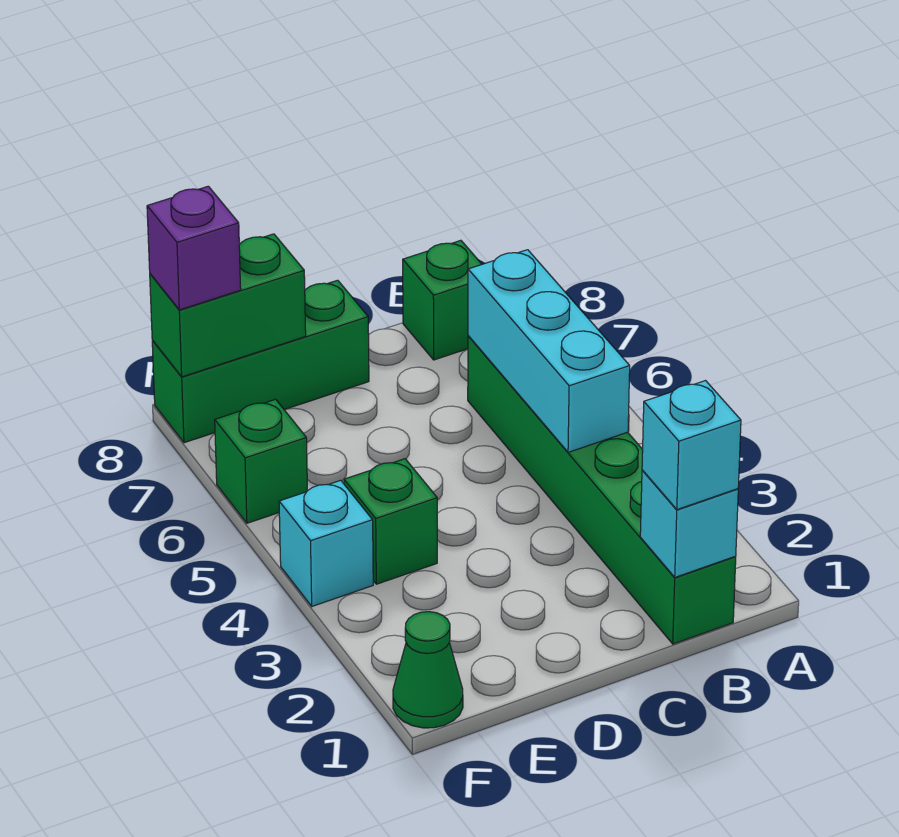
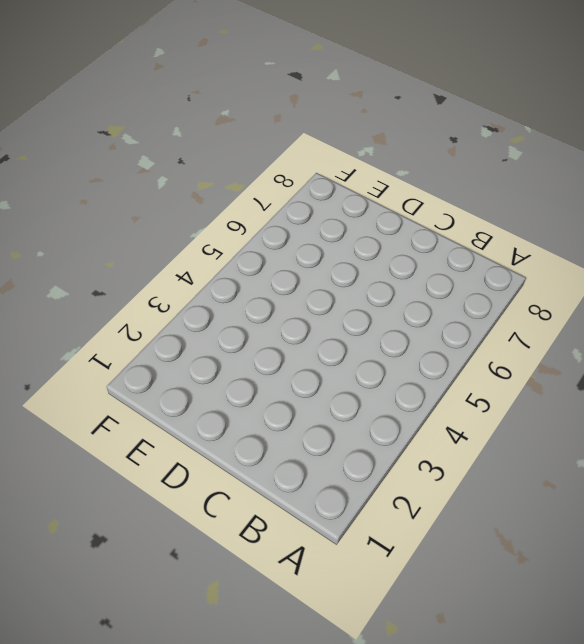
none -> green 1x6 brick [468,336,736,644]
none -> green 1x1 brick [403,240,482,360]
none -> green 1x3 brick [152,280,369,443]

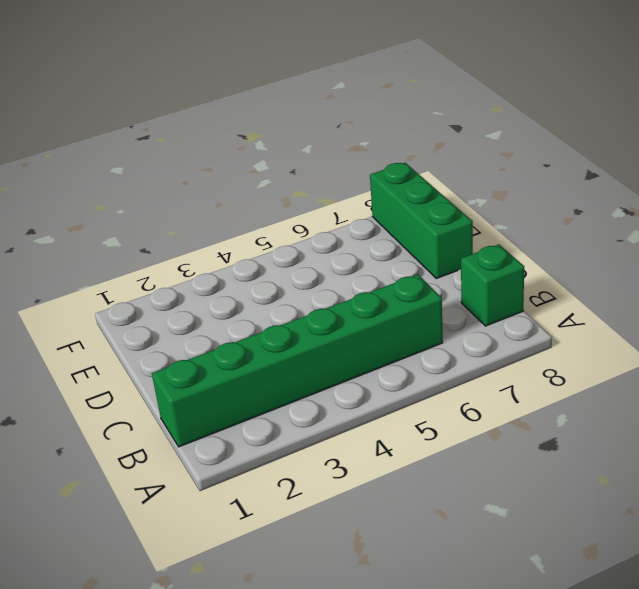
none -> green 1x1 brick [344,459,437,584]
none -> green 1x1 cone [393,612,463,728]
none -> cyan 1x1 brick [279,480,373,606]

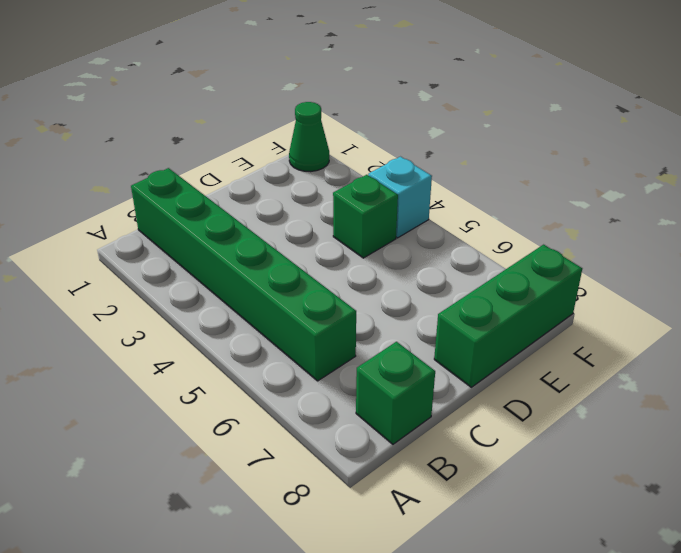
none -> green 1x1 brick [215,399,307,523]
none -> cyan 1x1 brick [640,470,738,577]
none -> cyan 1x3 brick [468,250,630,452]

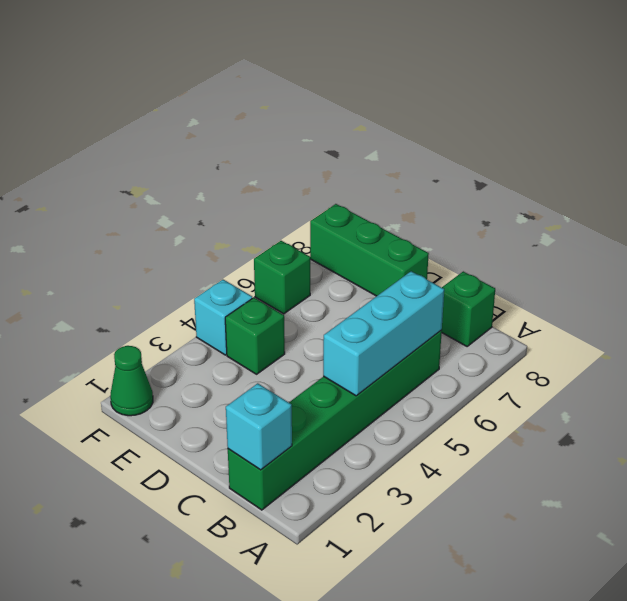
none -> green 1x2 brick [150,234,306,377]
none -> cyan 1x1 brick [642,381,741,510]
none -> purple 1x1 brick [147,186,241,310]

